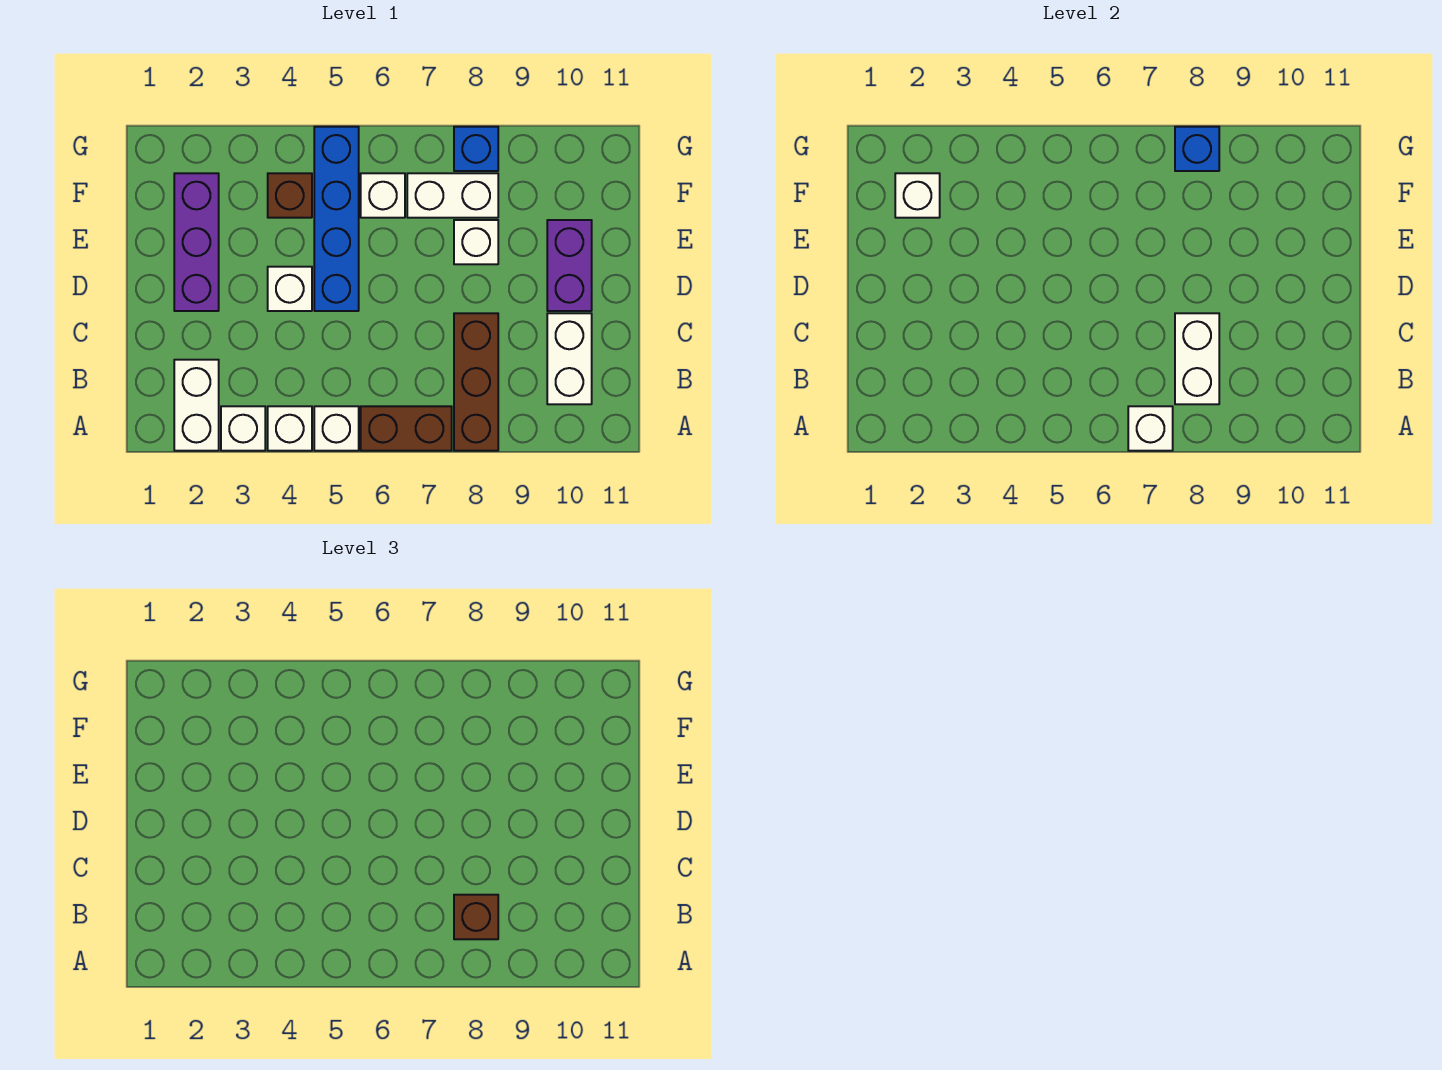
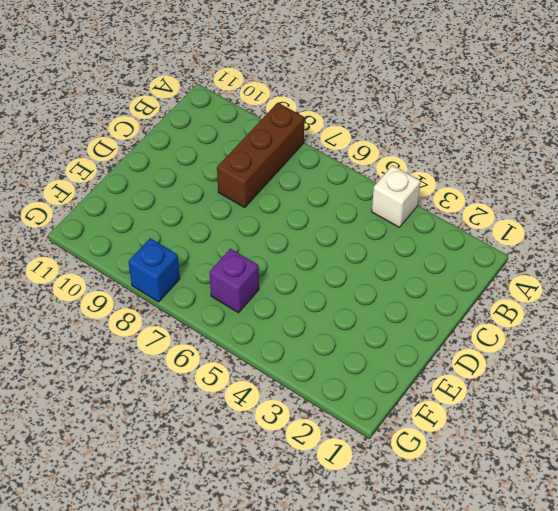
purple 1x1 brick [209,249,259,313] -> white 1x1 brick [361,173,405,218]
none -> white 1x2 brick [174,360,219,451]
none -> white 1x1 brick [221,406,265,451]
none -> white 1x1 brick [314,406,359,451]

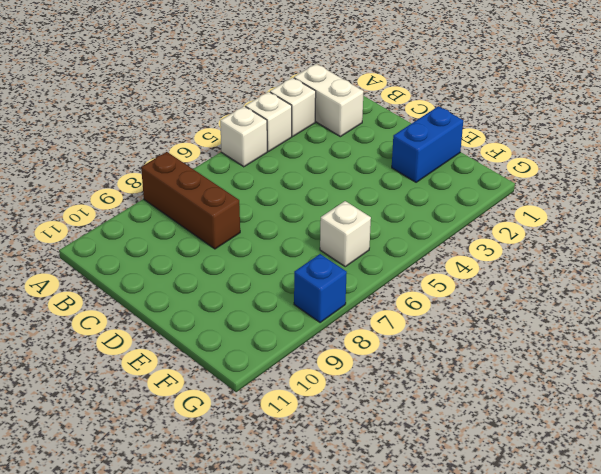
blue 1x2 brick [392,106,463,182] -> purple 1x3 brick [174,173,219,311]
none -> brown 1x2 brick [361,406,452,451]
none -> white 1x2 brick [547,313,592,404]
none -> white 1x1 brick [268,267,312,311]

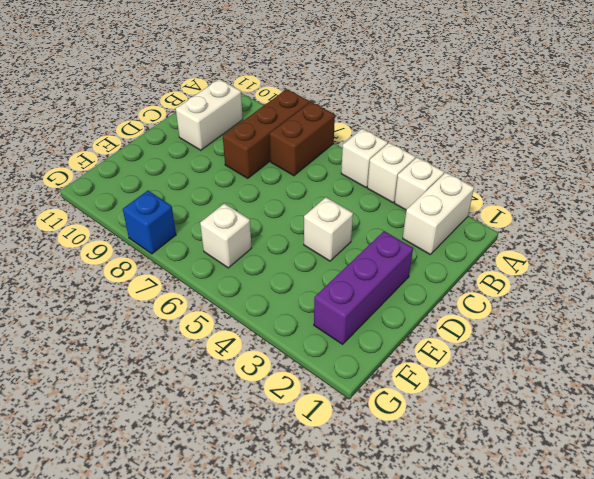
brown 1x2 brick [270,102,335,176] -> brown 1x2 brick turned to [361,406,452,451]
none -> blue 1x4 brick [314,127,359,311]
none -> purple 1x2 brick [547,220,592,311]
none -> white 1x1 brick [454,220,498,264]

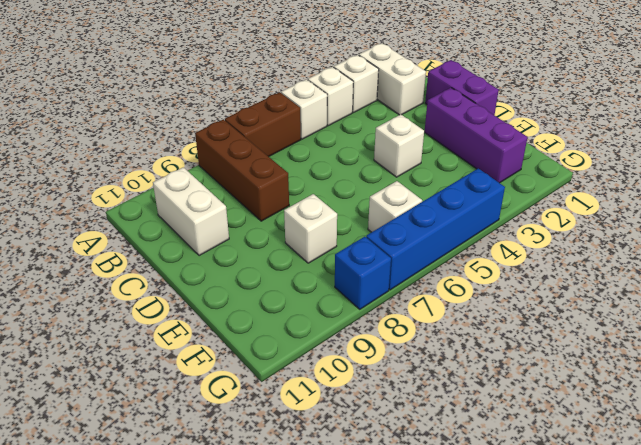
purple 1x2 brick [425,60,499,115] -> purple 1x2 brick moved to [547,220,592,311]
blue 1x4 brick [366,168,505,290] -> blue 1x4 brick turned to [314,127,359,311]
none -> brown 1x1 brick [268,173,312,218]
none -> white 1x2 brick [407,173,498,218]
none -> white 1x1 brick [1128,406,1173,451]

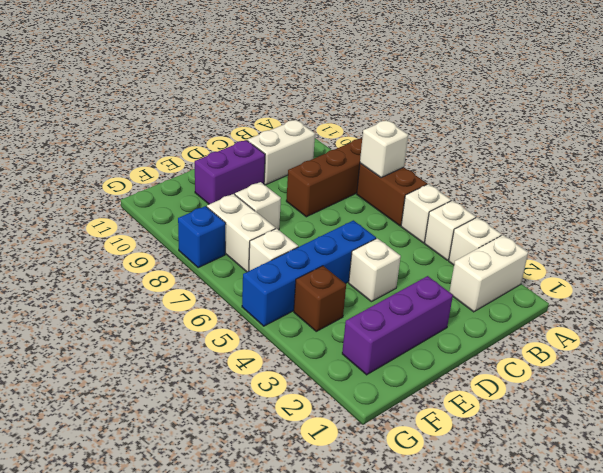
none -> white 1x2 brick [1175,313,1219,404]
none -> white 1x1 brick [895,173,940,218]
none -> blue 1x1 brick [1175,127,1219,171]

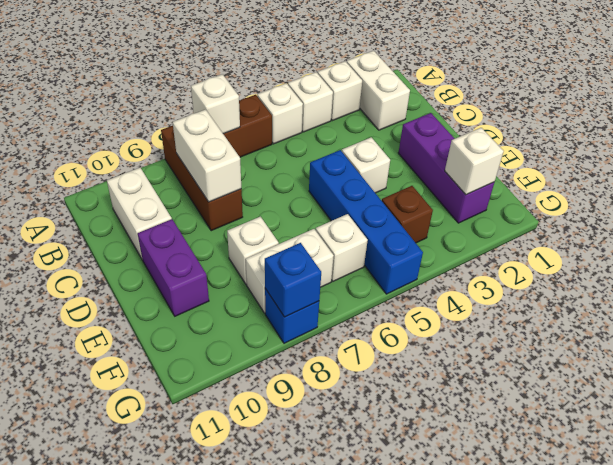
none -> brown 1x1 brick [454,895,498,939]

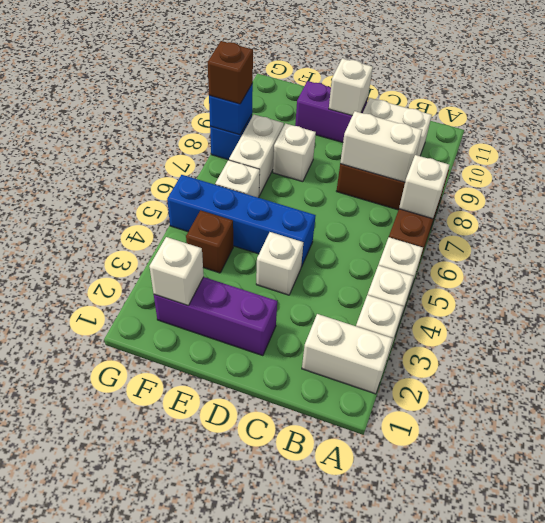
white 1x1 brick [329,58,373,116] -> none
brown 1x1 brick [208,41,253,104] -> brown 1x1 brick moved to [454,895,498,939]

